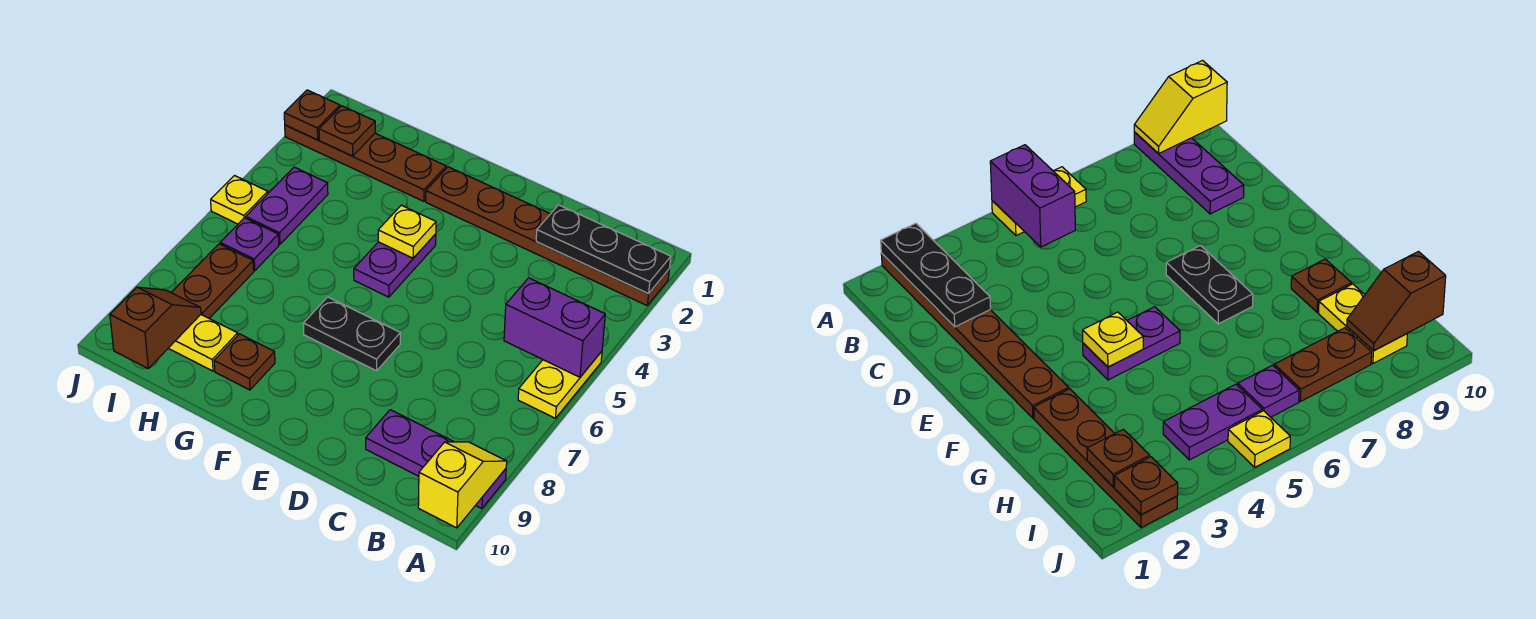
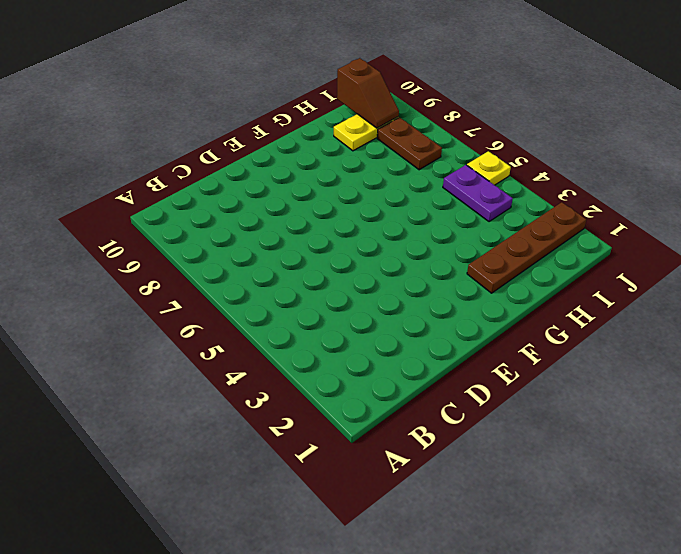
none -> brown 1x6 plate [426,167,669,305]
none -> yellow 1x2 plate [518,351,602,418]
none -> purple 1x3 plate [366,410,506,509]

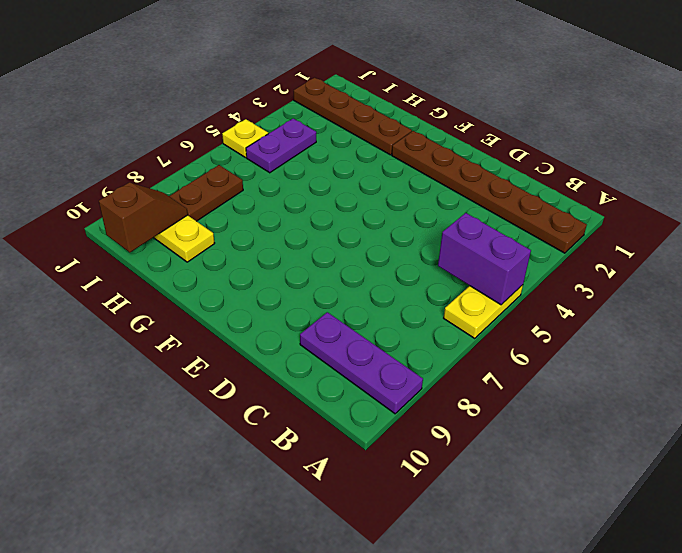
none -> black 1x2 plate [303,297,400,371]
none -> purple 1x2 plate [354,234,436,297]
none -> brown 1x1 plate [214,334,275,390]

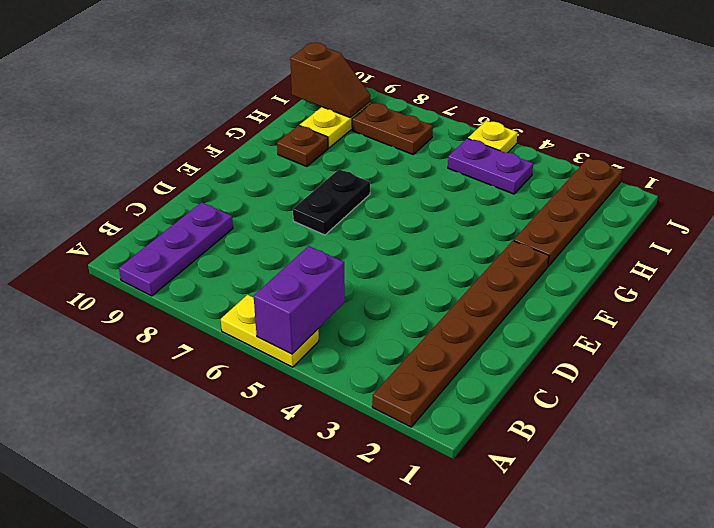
none -> purple 1x2 plate [354,234,436,297]
none -> purple 1x1 plate [220,218,279,271]
none -> black 1x3 plate [536,205,671,294]

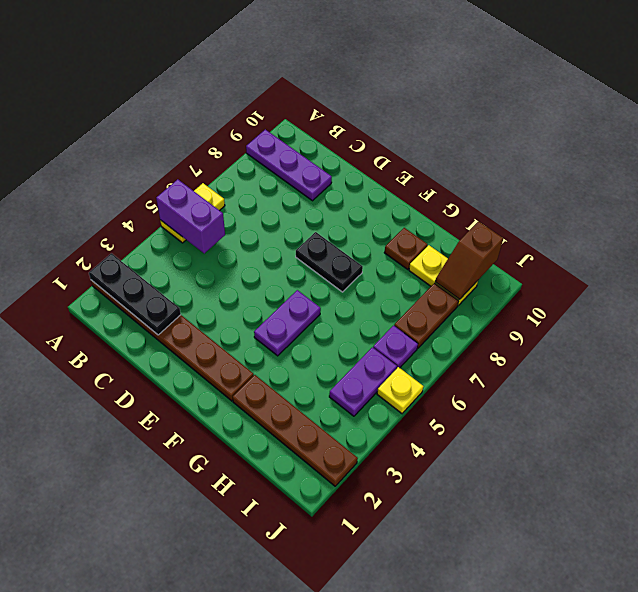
none -> yellow 1x2 slope [418,442,507,528]
none -> yellow 1x1 plate [378,205,436,258]
none -> brown 1x1 plate [319,106,375,156]

